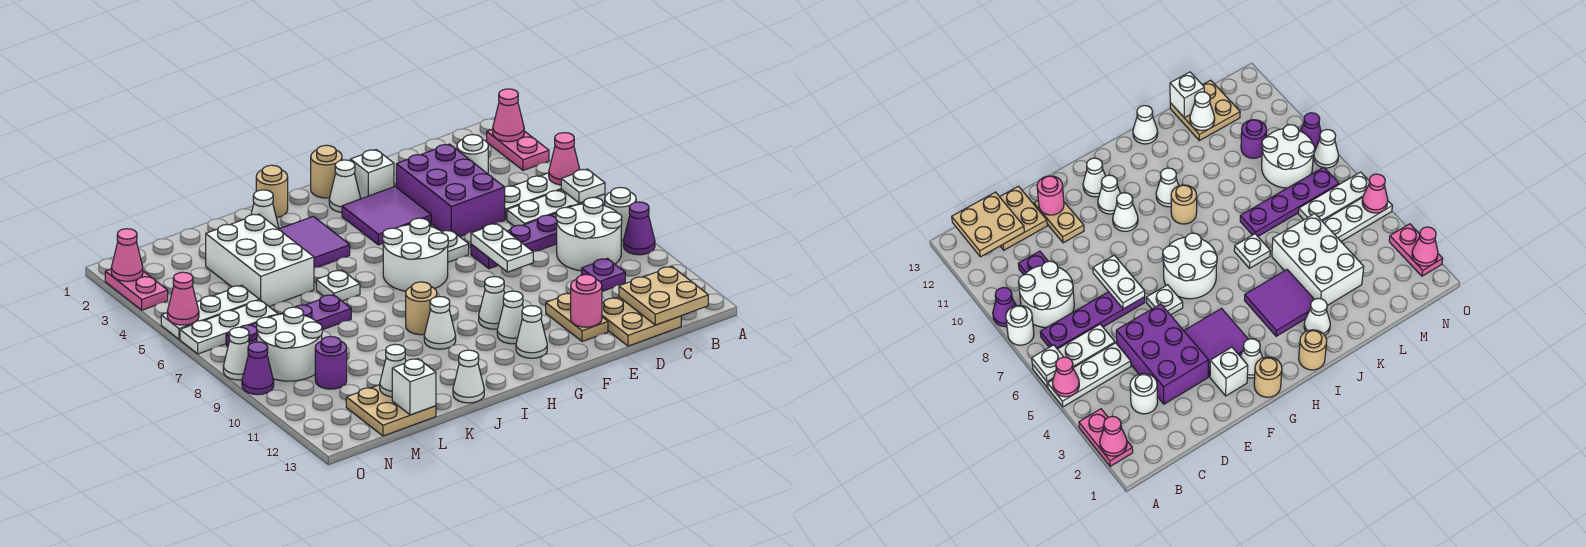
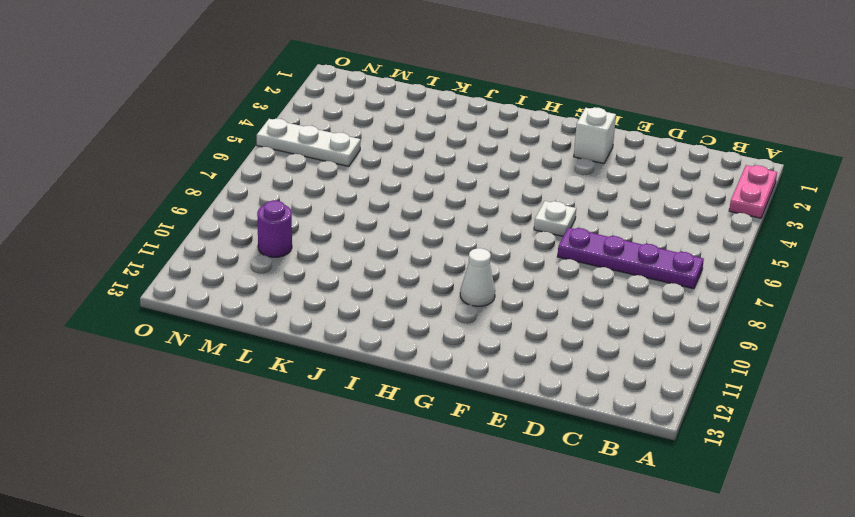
none -> white 1x3 plate [505,173,562,220]
none -> white 1x3 plate [507,190,605,226]
none -> white 1x1 round brick [605,188,636,240]
none -> purple 1x1 cone [623,202,655,255]

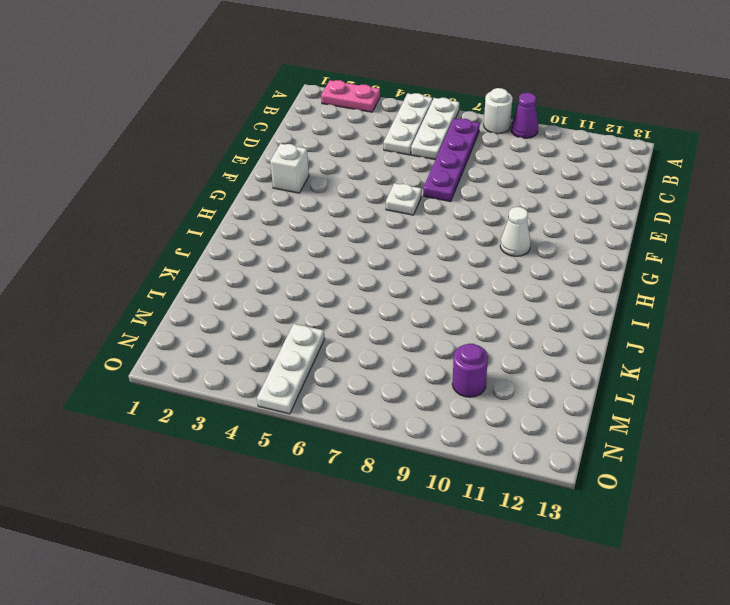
none -> white 2x2 round brick [556,197,622,271]
none -> white 1x1 round brick [457,135,488,174]
none -> purple 1x1 plate [582,259,625,291]
none -> tan 2x2 plate [602,297,681,346]

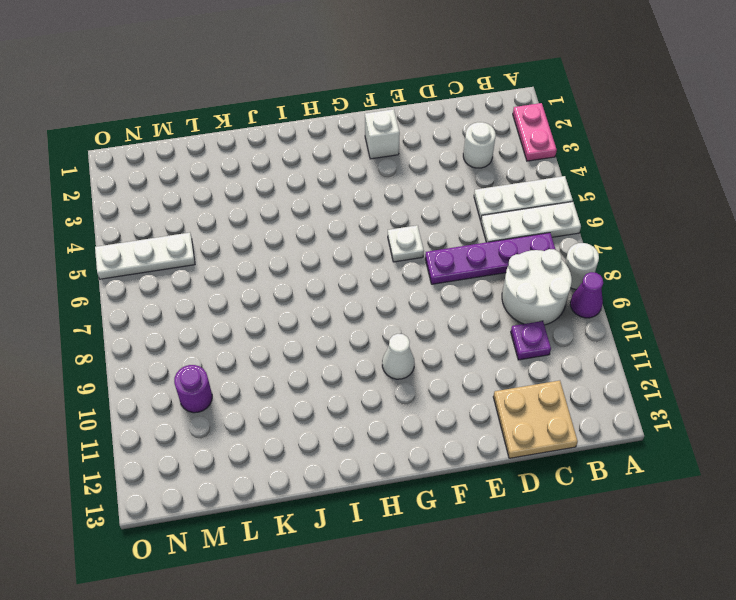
none -> purple 2x3 brick [396,144,505,237]
none -> tan 1x2 plate [546,293,608,342]
none -> purple 2x2 tile [342,187,431,245]
none -> tan 1x1 round brick [311,145,342,198]

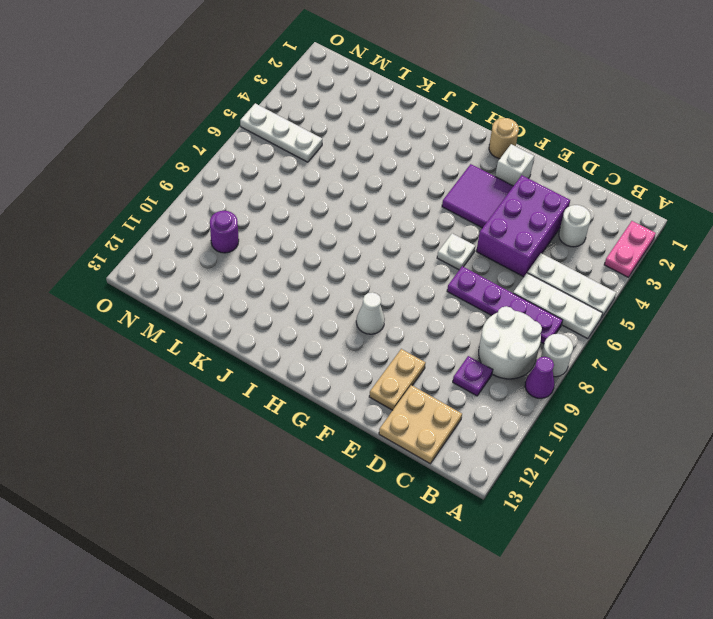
none -> white 1x1 cone [329,160,361,212]
none -> white 2x2 round brick [383,218,448,291]
none -> white 1x1 cone [497,291,523,344]
none -> white 1x1 cone [516,305,547,358]

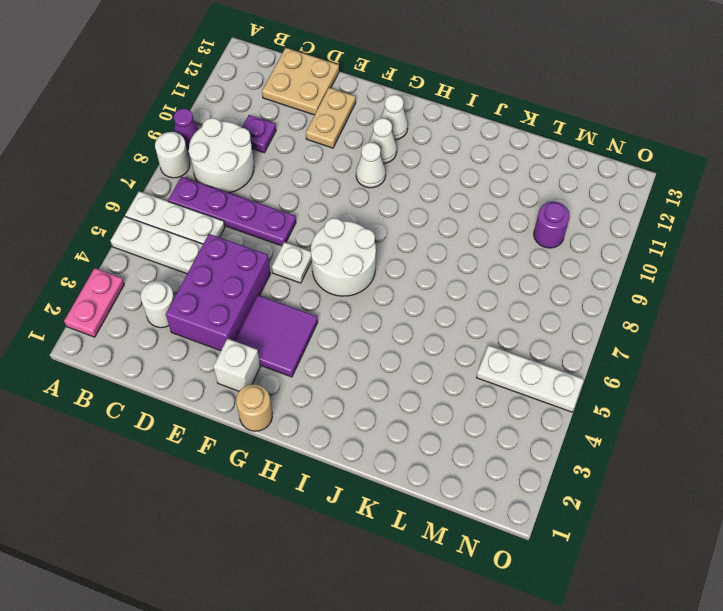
none -> white 1x1 cone [329,160,361,212]
none -> tan 1x1 round brick [256,165,288,218]
none -> purple 2x2 tile [279,216,350,268]
none -> tan 1x1 round brick [406,282,437,335]

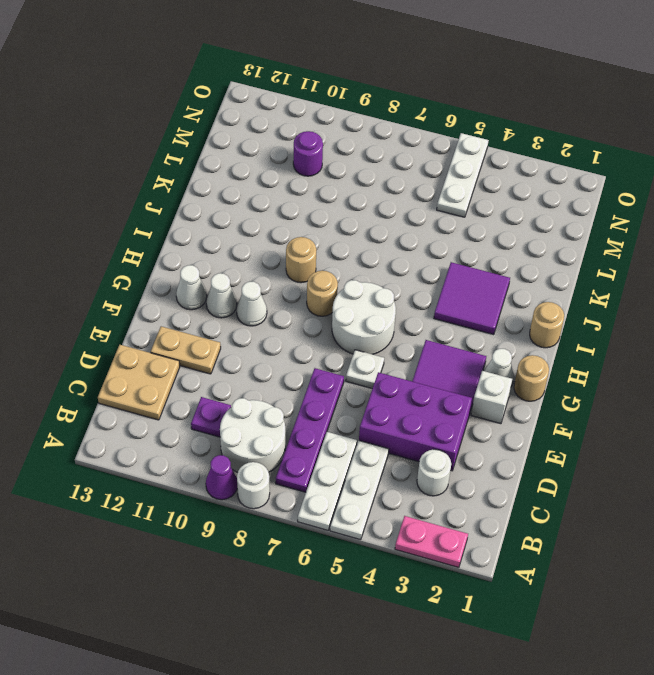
tan 1x1 round brick [307,271,338,316] -> none
none -> white 1x1 cone [424,296,456,349]
none -> white 1x1 cone [251,190,279,229]
none -> white 1x1 plate [316,270,360,301]
none -> white 1x1 cone [453,350,484,403]

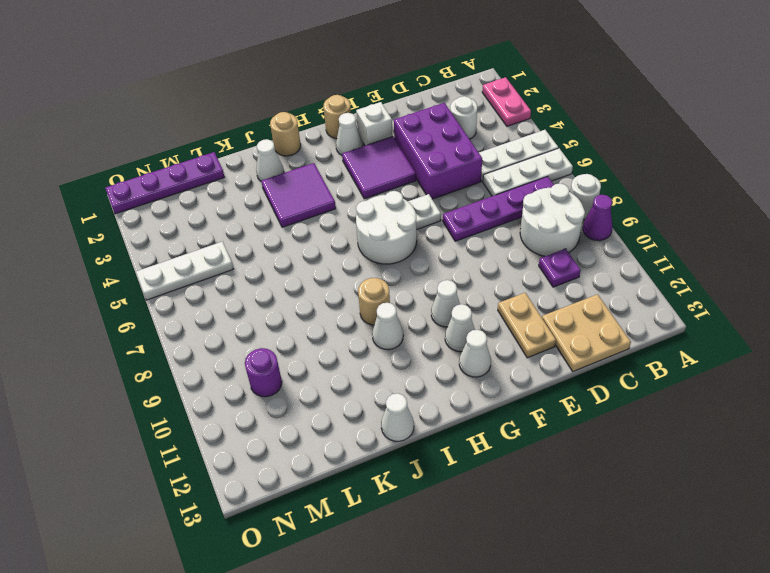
purple 1x4 plate [105,152,224,214] -> purple 1x4 plate moved to [226,295,351,346]
none -> white 1x1 plate [316,270,360,301]
none -> white 2x3 brick [206,214,314,306]
none -> tan 2x2 plate [346,385,436,436]
none -> white 1x3 plate [180,300,278,354]

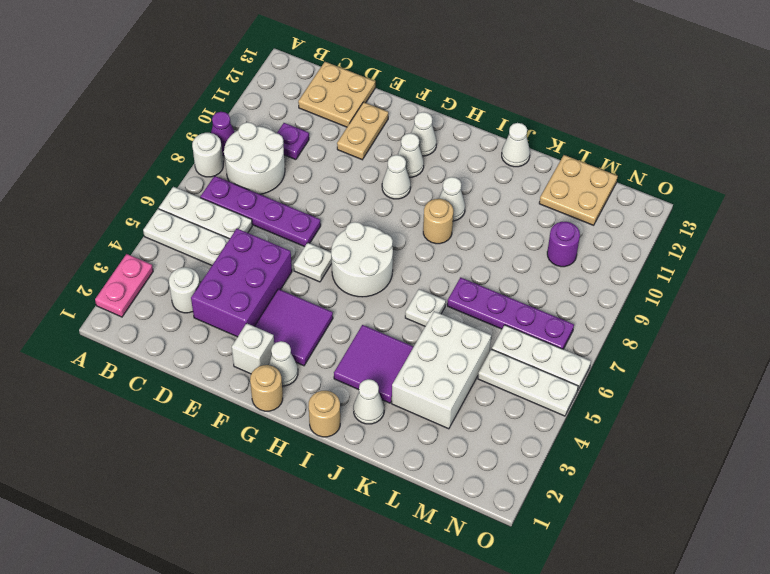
none -> white 2x2 round brick [257,307,322,381]
none -> pink 1x2 plate [105,269,168,310]
none -> white 1x1 cone [223,327,249,380]
none -> purple 1x1 cone [242,342,274,395]

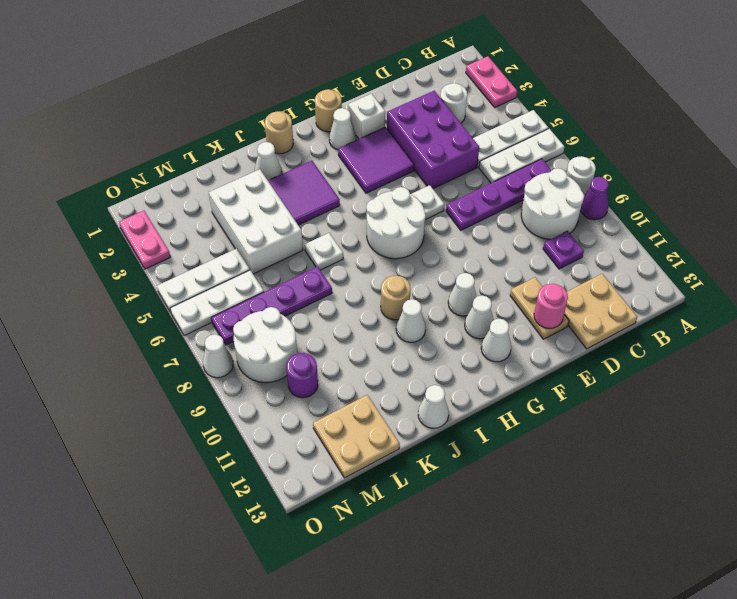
none -> purple 1x1 cone [242,342,274,395]
none -> pink 1x1 cone [493,89,524,142]
none -> pink 1x1 cone [549,133,580,185]
none -> white 1x1 plate [561,169,605,203]

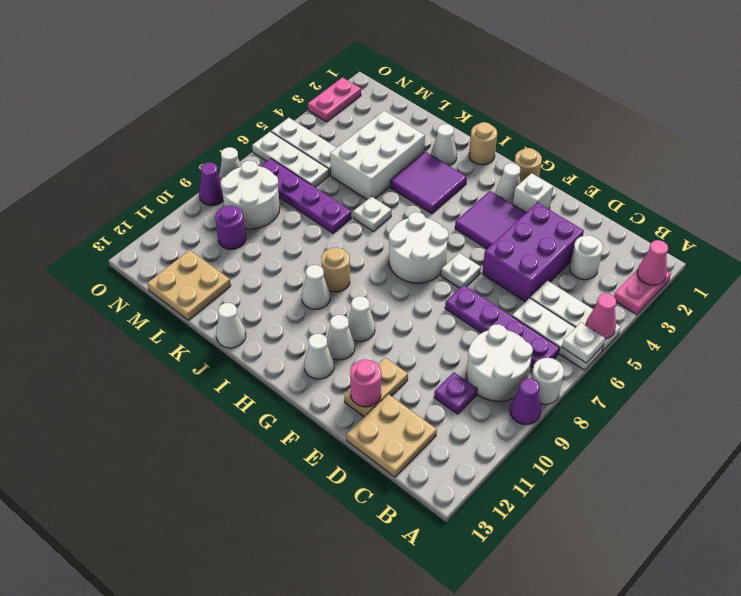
none -> tan 2x2 plate [619,267,708,325]
none -> white 1x2 plate [471,224,533,272]
none -> white 1x1 cone [380,344,406,397]
none -> white 1x1 brick [392,359,436,415]

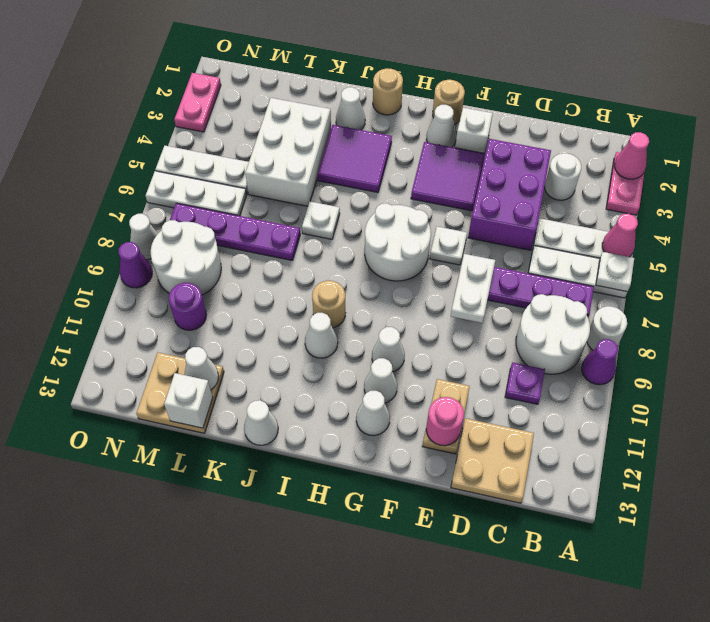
none -> tan 2x2 plate [619,267,708,325]
none -> pink 1x1 cone [111,229,143,281]
none -> pink 1x1 cone [167,272,199,325]

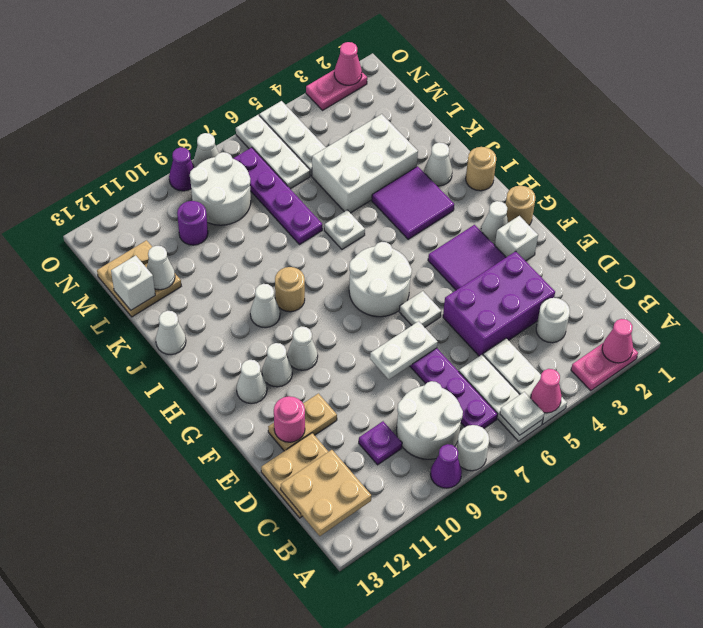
none -> pink 1x1 cone [167,272,199,325]

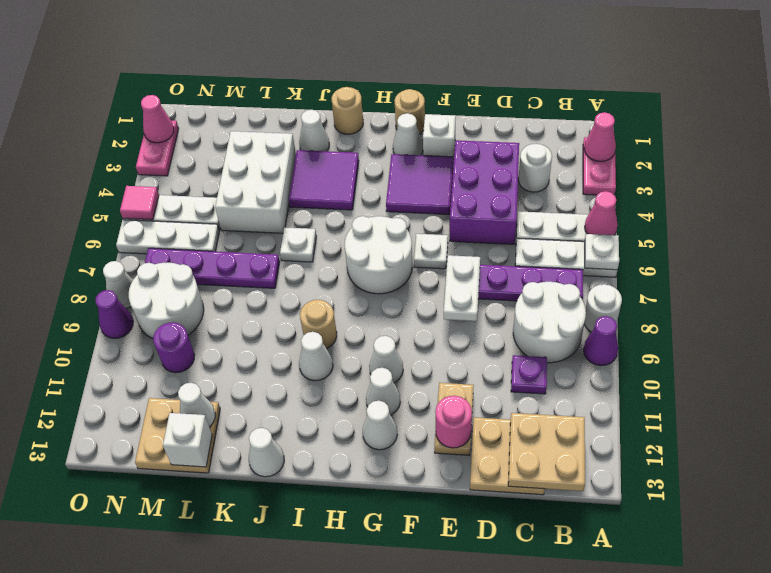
pink 1x1 tile [120,186,159,220] -> pink 1x1 cone [167,272,199,325]

